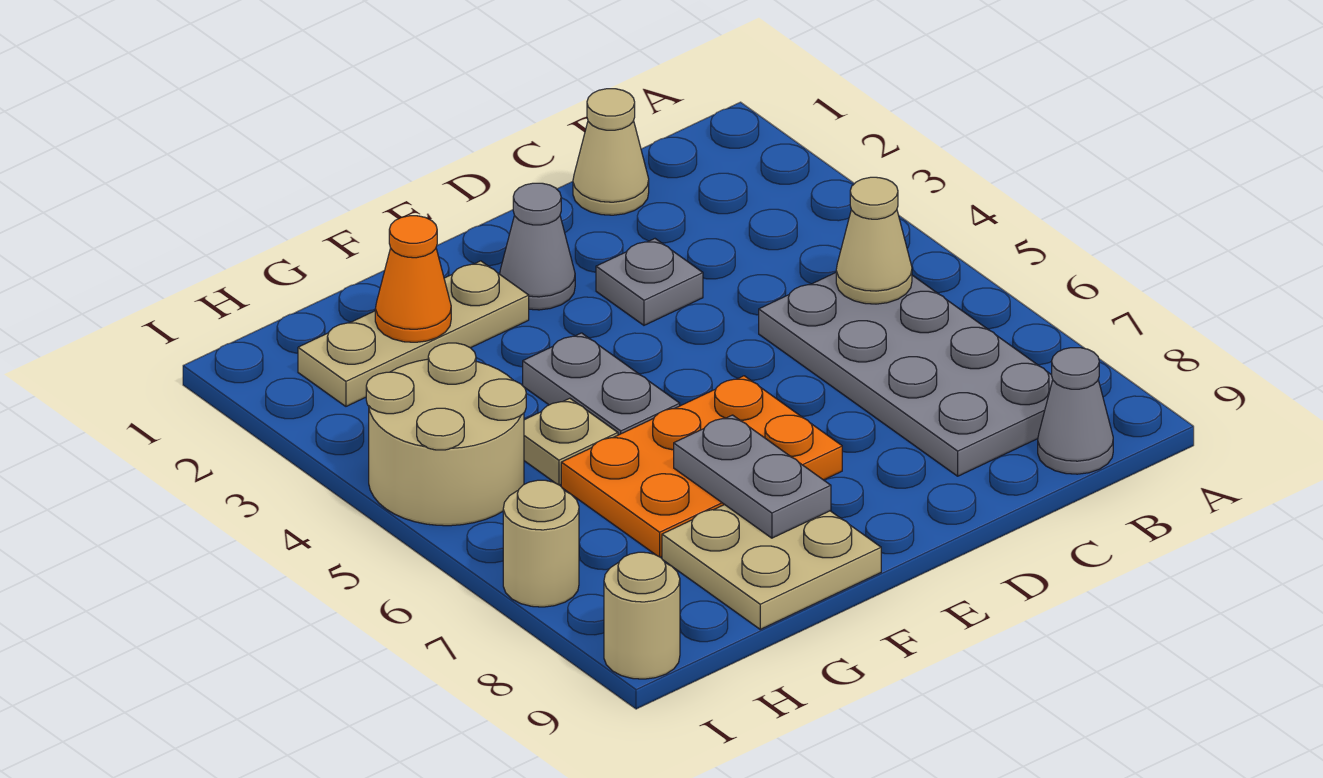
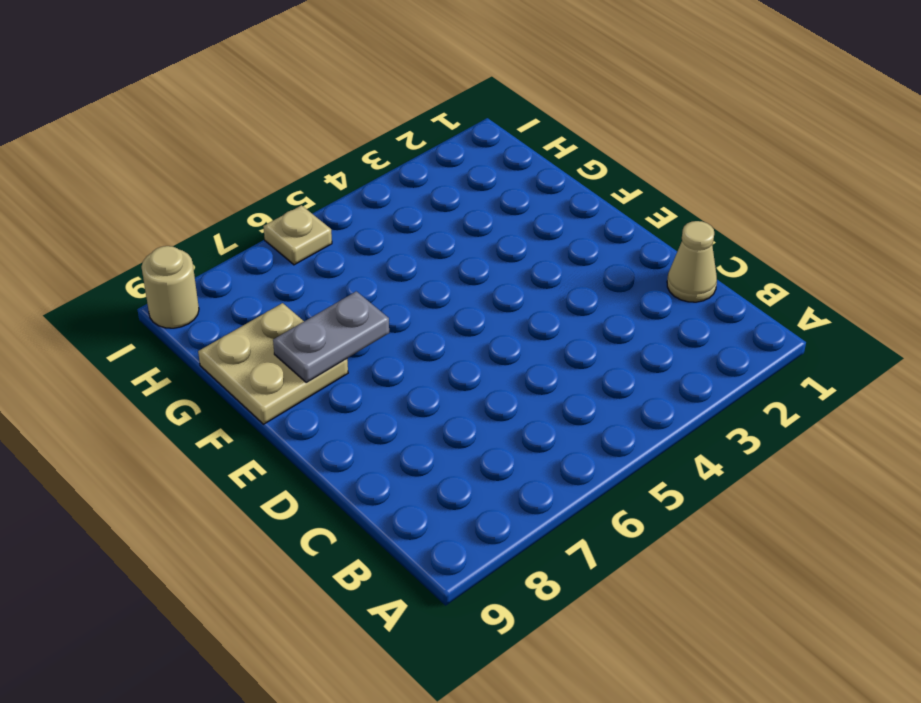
tan 1x1 plate [263,205,332,265] -> tan 1x1 plate moved to [524,398,618,485]
none -> grey 2x4 plate [759,273,1053,476]
none -> grey 1x1 cone [1038,348,1113,474]
none -> grey 1x1 plate [596,239,703,325]

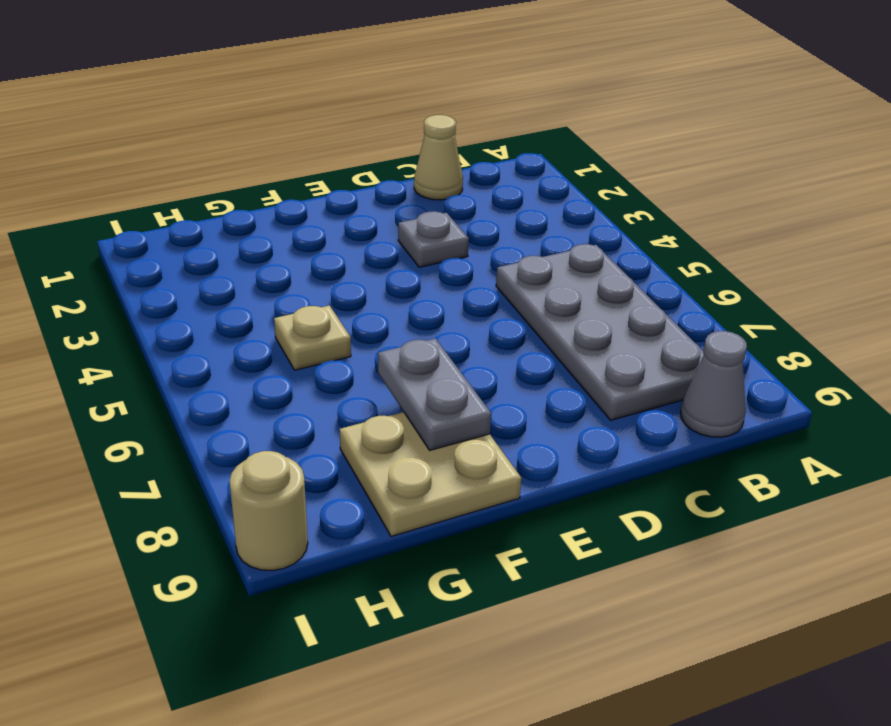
none -> grey 1x1 cone [500,183,575,310]
none -> orange 2x3 plate [561,376,842,557]
none -> tan 1x3 plate [298,261,529,406]

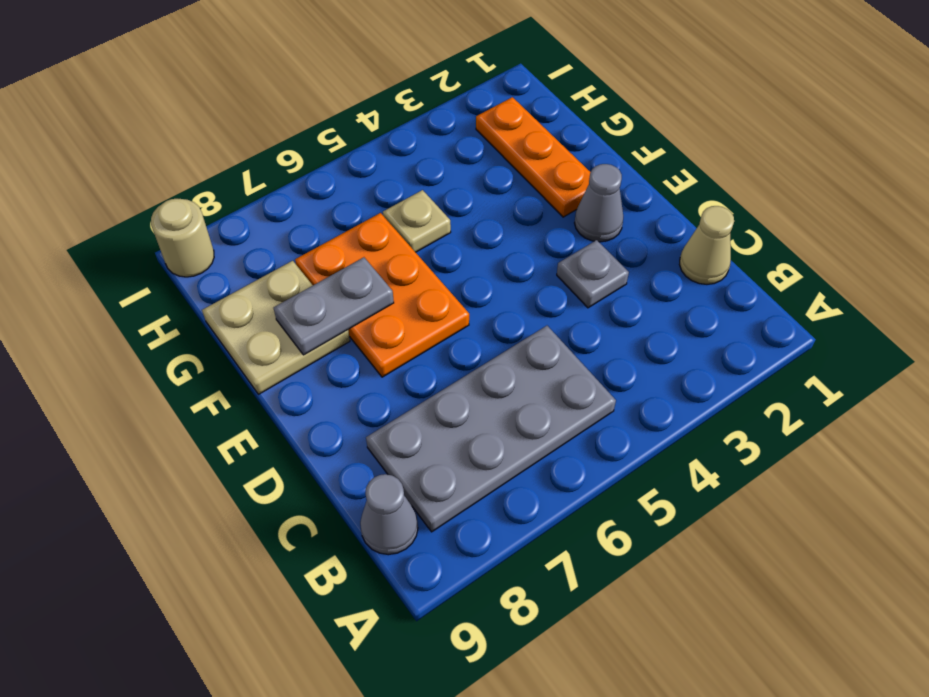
orange 1x3 plate [476,97,590,217] -> tan 1x3 plate [298,261,529,406]
none -> grey 1x2 plate [523,333,680,435]
none -> tan 2x2 round brick [366,343,526,526]
none -> tan 1x1 round brick [503,480,579,607]

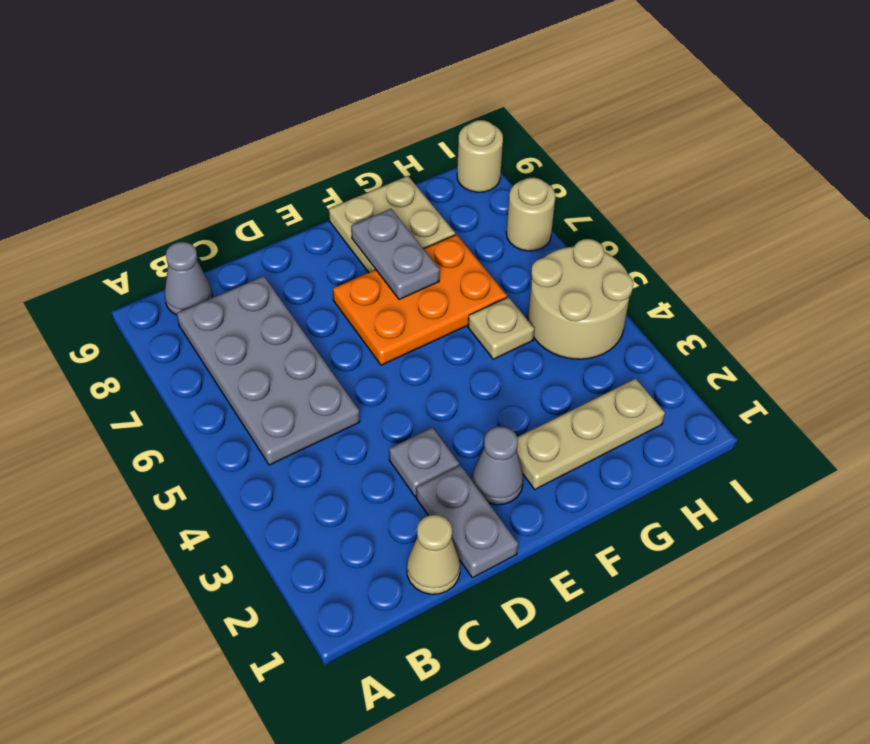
grey 1x2 plate [416,465,518,578] -> grey 1x2 plate moved to [523,333,680,435]
none -> tan 1x1 cone [836,177,912,304]
none -> orange 1x1 cone [375,216,451,342]

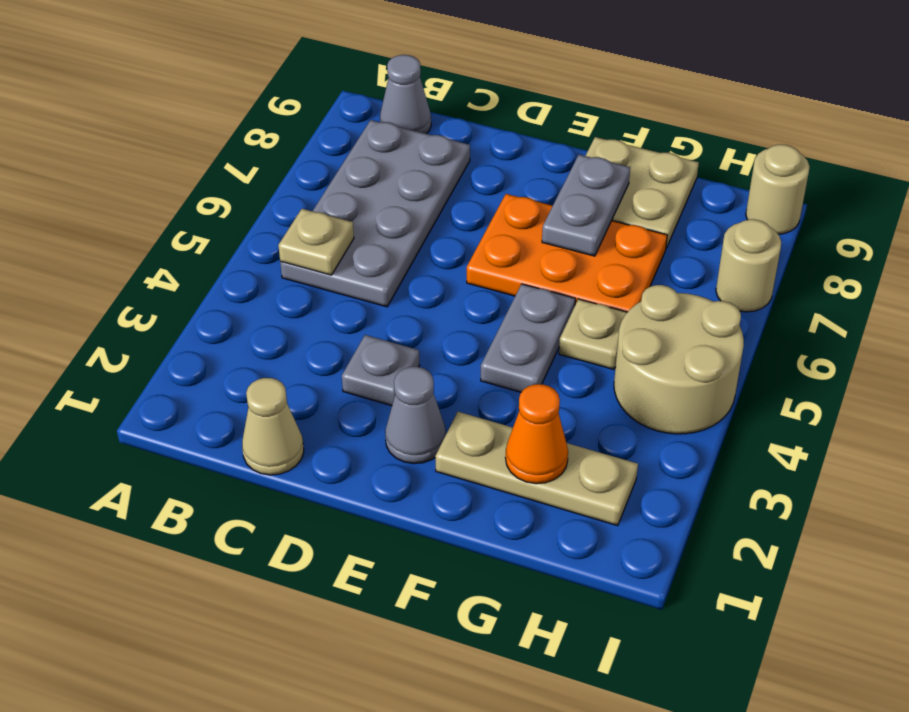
tan 1x1 plate [278,209,354,275] -> tan 1x1 cone [836,177,912,304]

